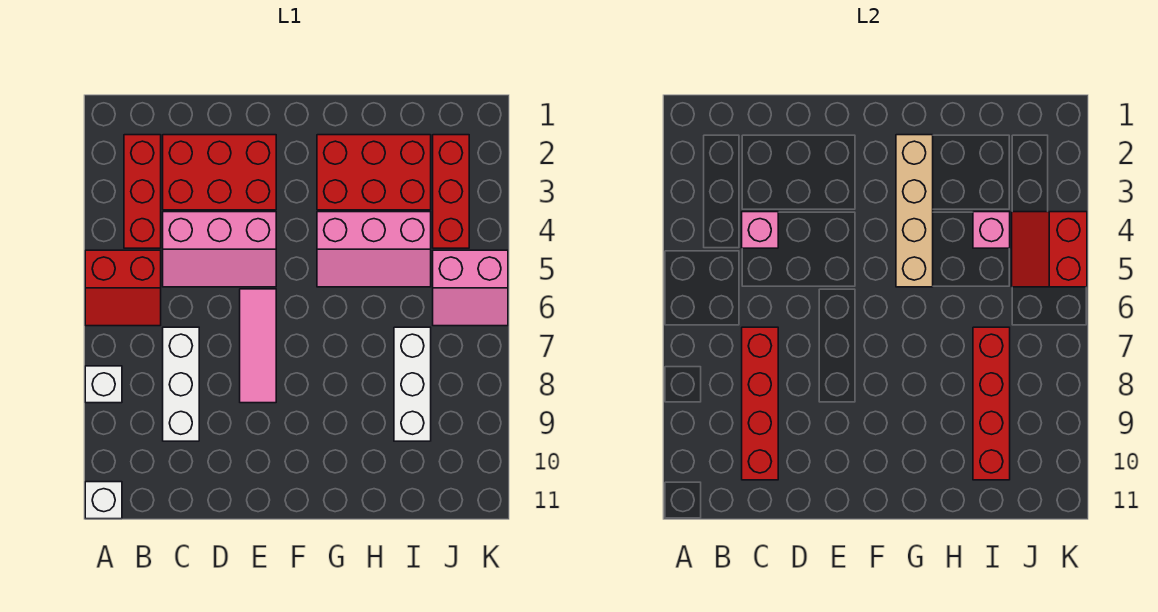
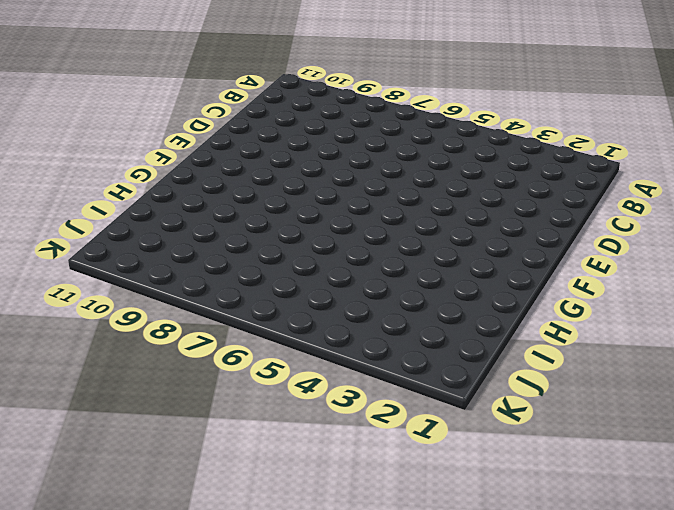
none -> red 2x2 slope [85,250,161,326]
none -> white 1x1 brick [85,366,122,403]
none -> white 1x1 brick [85,482,122,519]

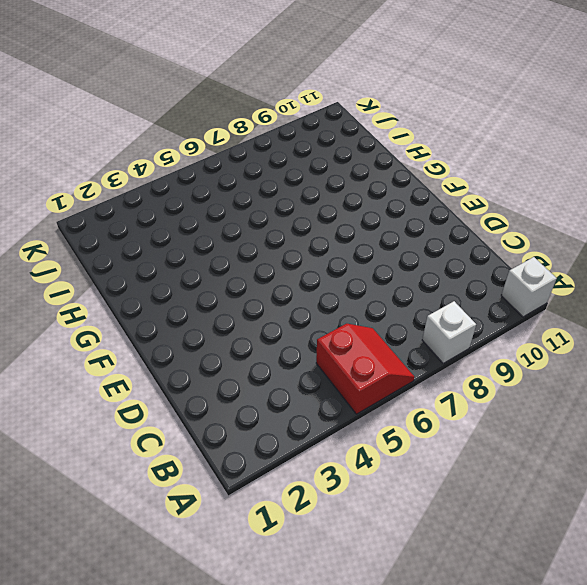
none -> red 1x3 brick [124,135,161,248]
none -> red 2x3 brick [163,135,276,210]
none -> pink 2x3 slope [163,212,276,287]

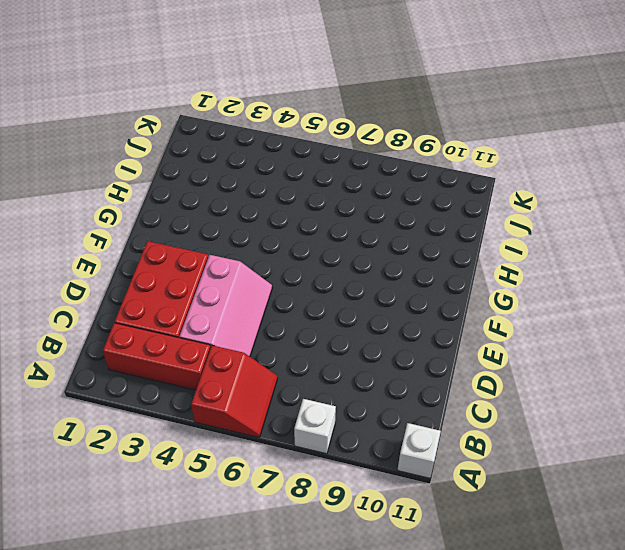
none -> white 1x3 brick [163,327,199,441]
none -> pink 1x3 tile [240,289,276,403]
none -> red 2x3 brick [317,135,431,210]

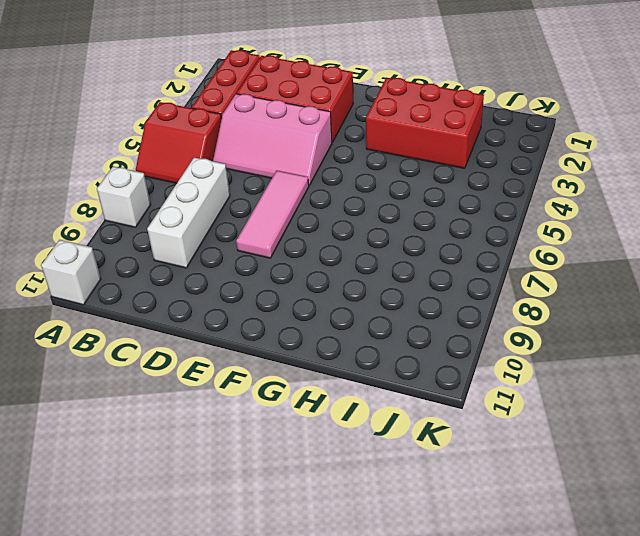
none -> pink 2x3 slope [317,212,431,287]
none -> white 1x3 brick [394,327,431,441]
none -> red 1x3 brick [433,135,469,248]

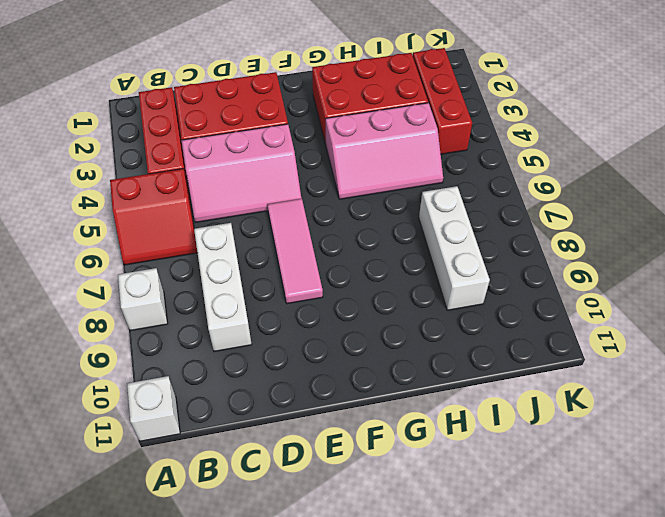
none -> pink 2x2 slope [433,250,508,326]
none -> pink 1x1 brick [742,212,778,248]
none -> red 1x4 brick [742,327,778,480]

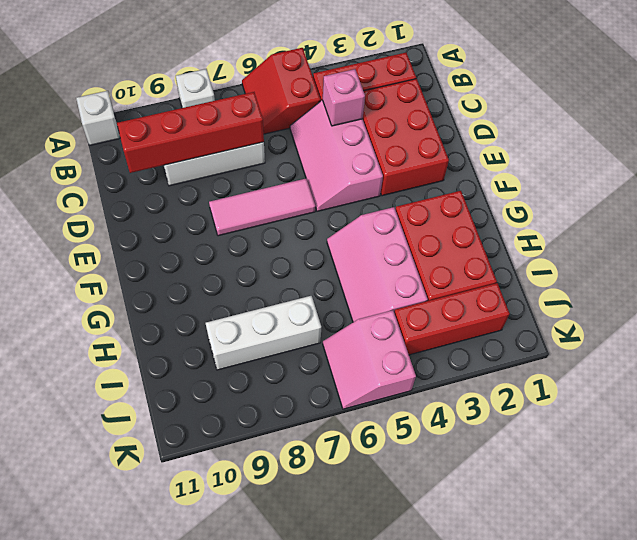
none -> tan 1x4 brick [896,135,933,287]
none -> pink 1x1 brick [973,212,1010,248]
none -> red 1x4 brick [973,327,1010,480]

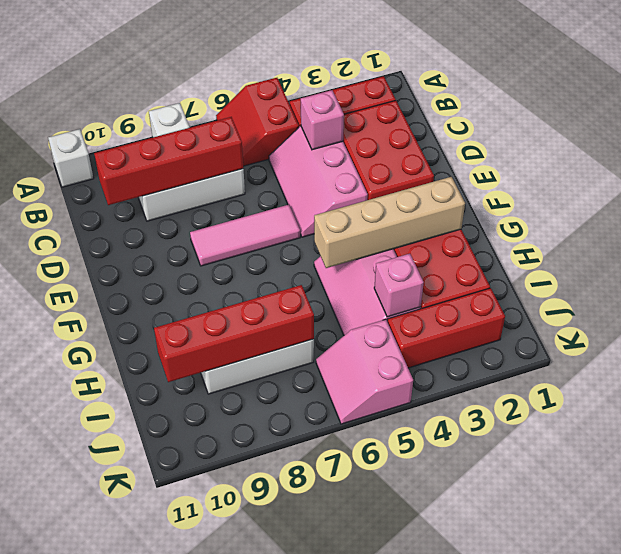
none -> red 2x2 slope [1012,212,1087,287]

